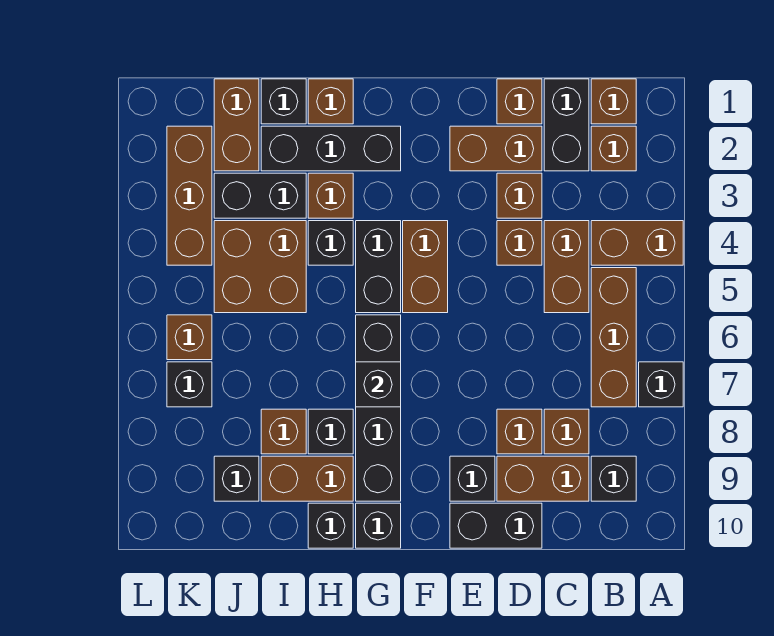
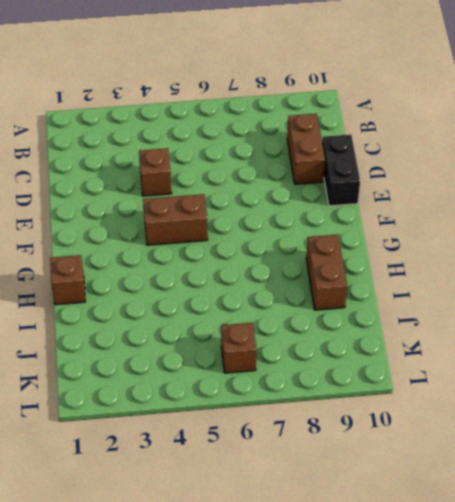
none -> brown 1x2 brick [591,221,683,265]
none -> black 1x1 brick [639,362,683,407]
none -> brown 1x1 brick [591,79,636,124]
none -> brown 1x1 brick [591,126,636,171]

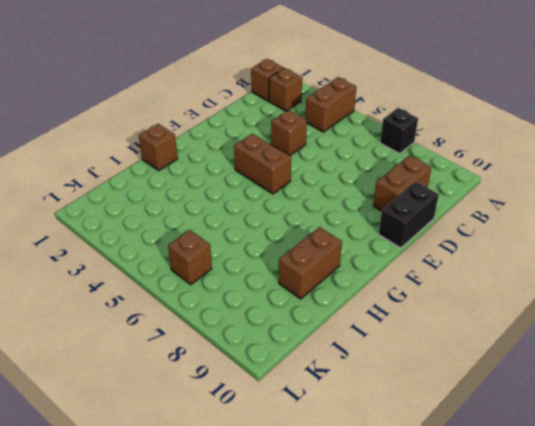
none -> brown 1x3 brick [591,268,636,407]
none -> black 1x1 brick [591,456,636,501]
none -> black 1x2 brick [544,79,589,171]
none -> brown 1x2 brick [544,221,589,313]

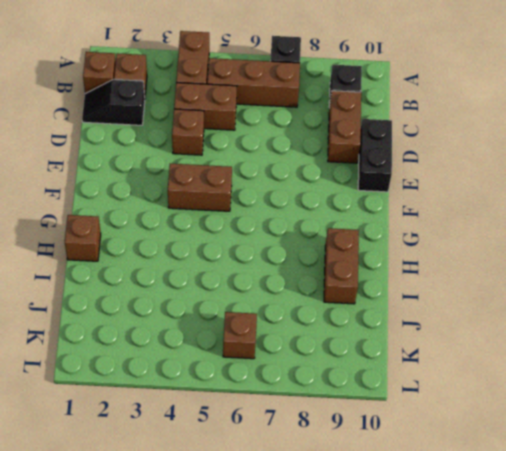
black 1x2 slope [82,79,145,125] -> black 1x2 brick [544,79,589,171]
none -> brown 1x1 brick [544,409,589,454]
none -> brown 1x1 brick [497,79,542,124]
none -> brown 1x2 brick [450,126,542,171]
none -> brown 1x1 brick [497,173,542,218]

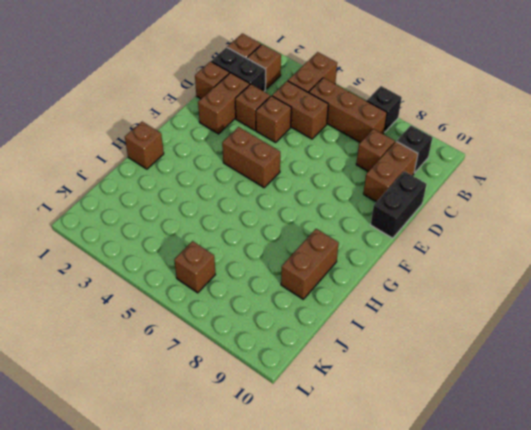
none -> brown 1x1 brick [497,409,542,454]
none -> black 1x1 brick [450,456,495,501]
none -> black 1x3 brick [261,126,401,171]
none -> black 1x2 brick [356,221,401,313]

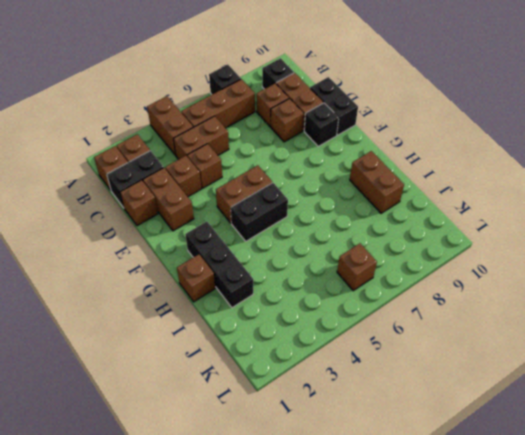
none -> black 1x4 brick [356,315,401,501]
none -> black 1x1 brick [356,503,401,548]
none -> brown 1x1 brick [308,173,353,218]
none -> black 1x1 brick [308,221,353,265]

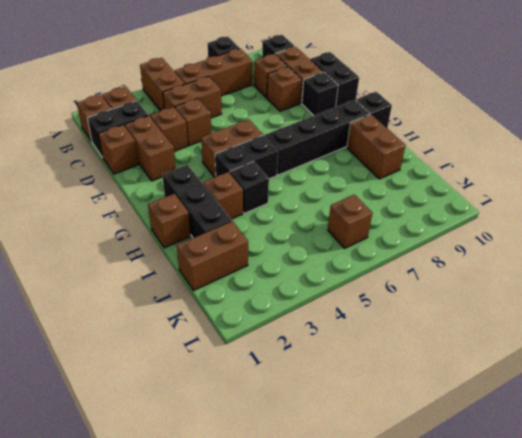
none -> black 1x1 brick [308,409,353,454]
none -> black 1x1 brick [308,503,353,548]
none -> black 1x1 brick [261,79,306,124]
none -> black 1x2 brick [214,173,306,218]

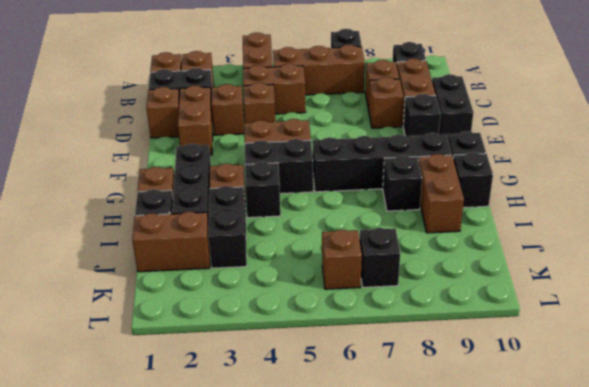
none -> brown 2x2 brick [214,221,306,313]
none -> brown 1x1 brick [261,409,306,454]
none -> black 1x1 brick [214,456,259,501]
none -> brown 1x3 brick [167,126,212,265]

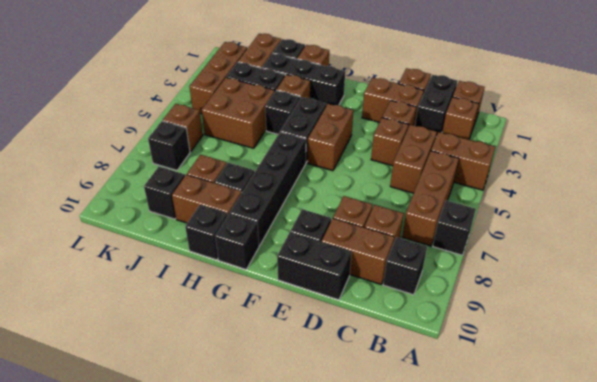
none -> black 1x1 brick [356,362,401,407]

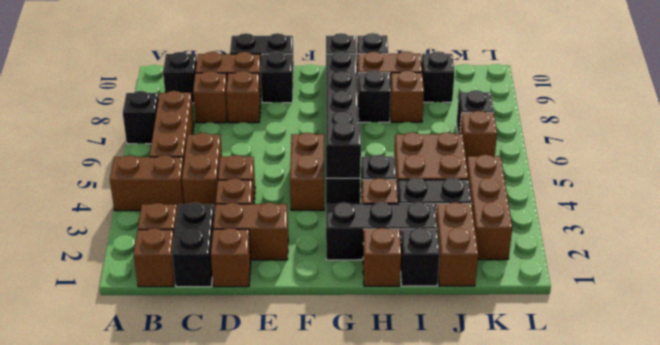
black 1x1 brick [326,121,361,178] -> black 1x1 brick moved to [356,362,401,407]

